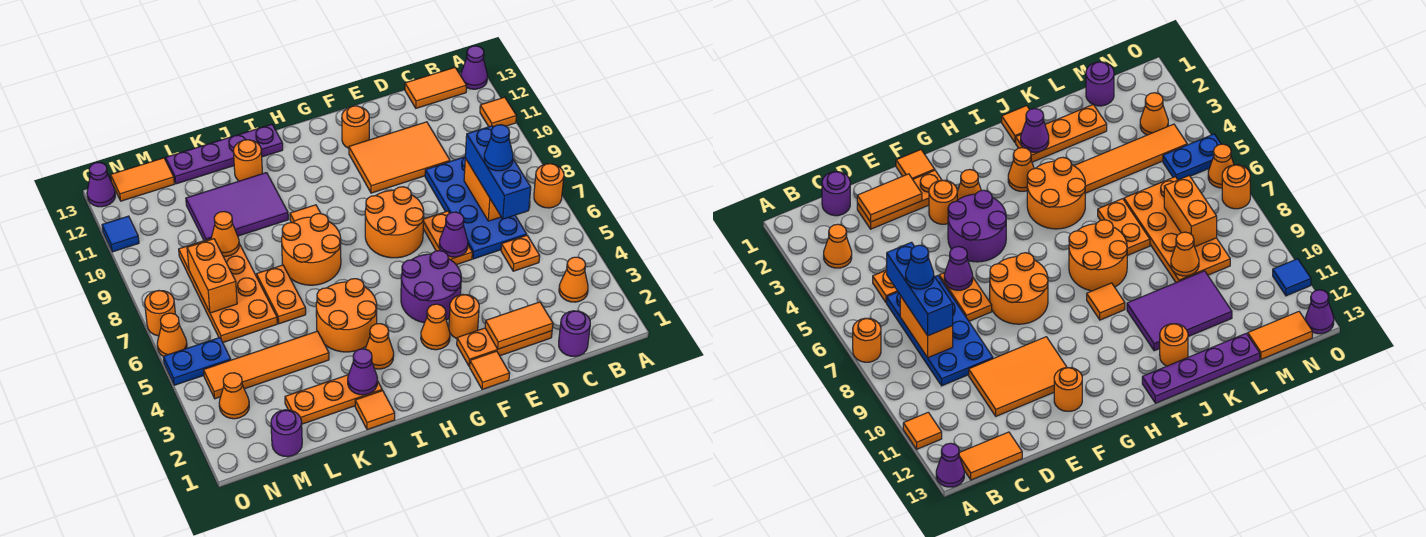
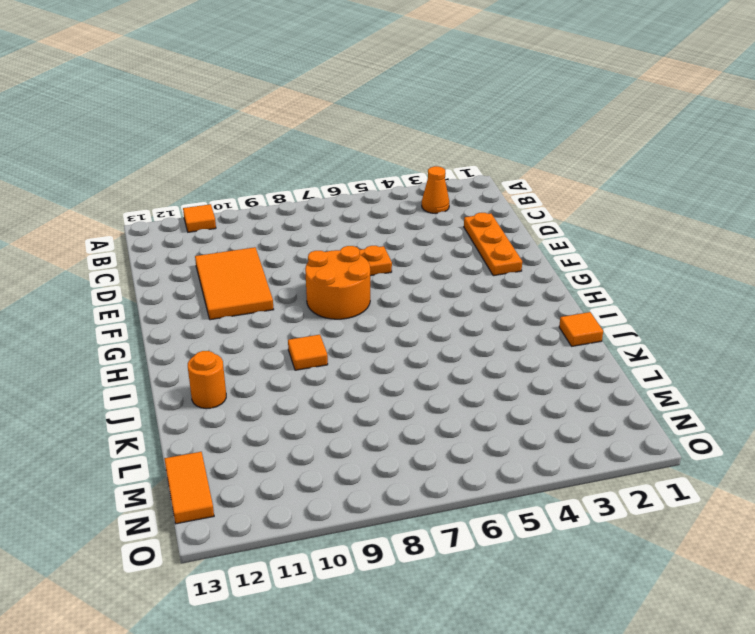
none -> orange 1x1 round brick [534,164,564,208]
none -> purple 1x1 cone [461,46,487,89]
none -> orange 1x2 tile [405,68,467,108]
none -> purple 1x1 round brick [559,311,590,356]

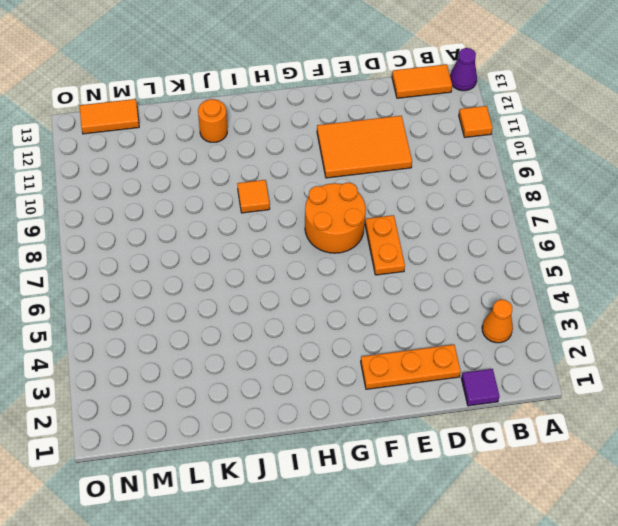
purple 1x1 tile [461,369,499,406] -> purple 1x1 round brick [559,311,590,356]
none -> orange 1x1 round brick [534,164,564,208]
none -> orange 1x1 plate [501,235,540,271]
none -> blue 2x4 plate [425,157,527,259]
none -> orange 1x1 tile [470,351,510,389]

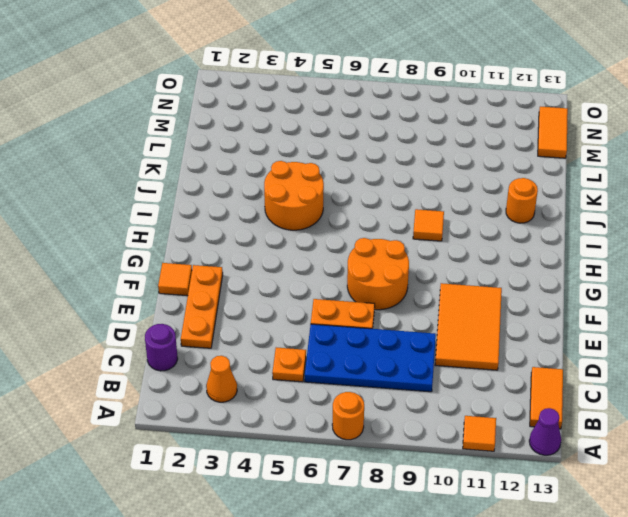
none -> orange 1x1 round brick [449,295,479,339]
none -> purple 2x2 round brick [401,251,461,323]
none -> orange 1x1 round brick [342,106,369,148]
none -> orange 1x1 cone [421,304,450,350]

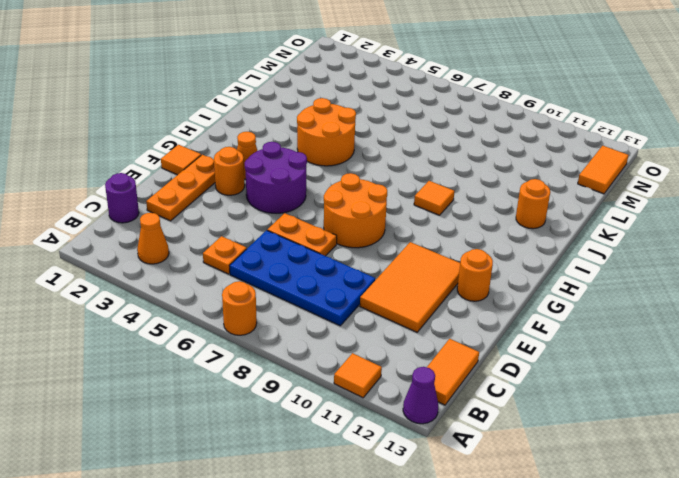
none -> orange 1x1 cone [365,324,394,369]
none -> orange 2x2 round brick [282,213,341,285]
none -> purple 1x4 plate [166,124,283,184]
none -> orange 1x1 tile [355,391,395,430]

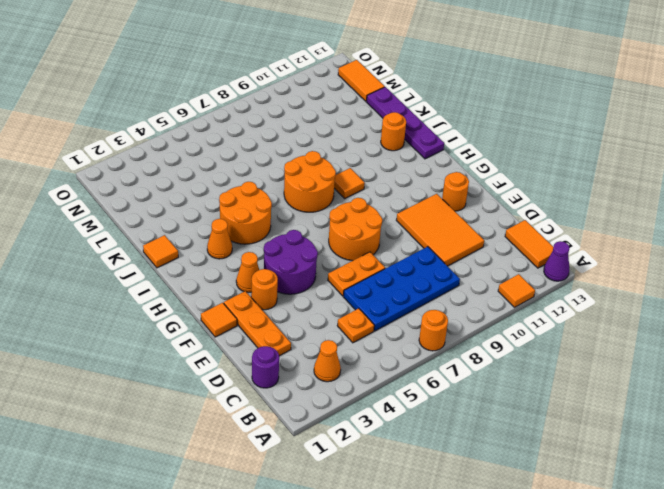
none -> orange 1x3 plate [285,375,382,424]
none -> purple 2x3 tile [186,173,288,241]
none -> orange 1x4 tile [204,331,329,399]
none -> orange 1x2 plate [256,265,306,324]

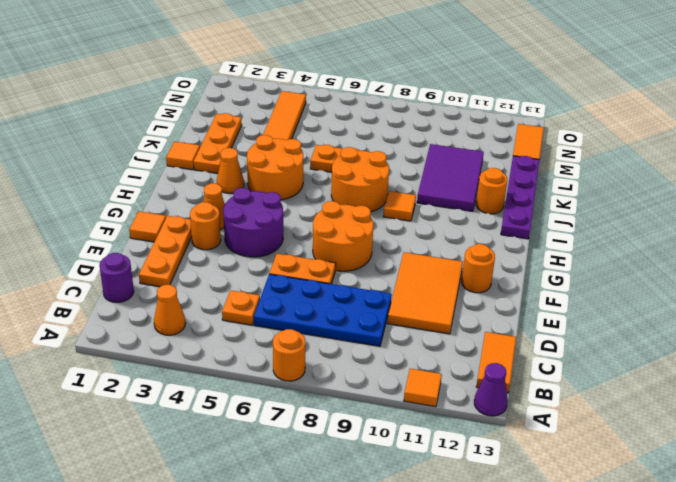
none -> orange 2x4 plate [179,239,277,342]
none -> purple 1x1 round brick [271,410,302,457]
none -> orange 1x1 cone [219,373,249,419]
none -> blue 1x2 plate [163,338,231,385]

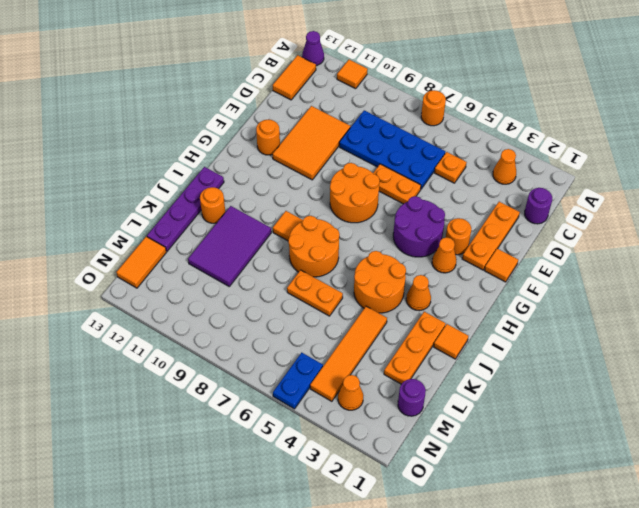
none -> orange 2x4 plate [179,239,277,342]
none -> orange 1x1 cone [157,313,187,356]
none -> orange 1x1 round brick [145,291,175,336]
none -> blue 1x1 tile [102,216,139,252]

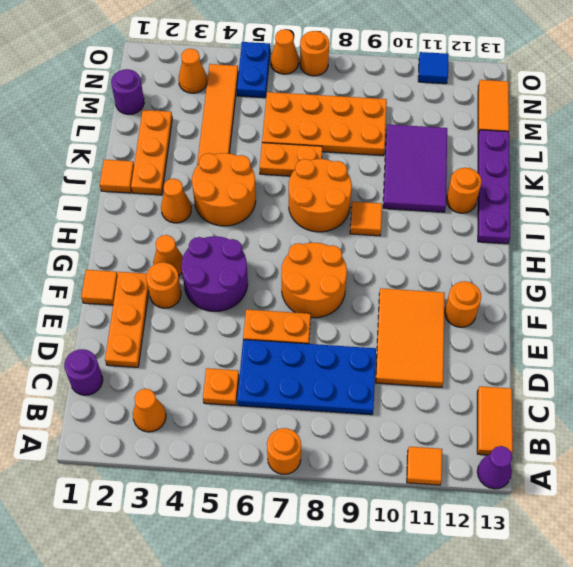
none -> purple 1x1 cone [87,162,115,207]
none -> orange 1x2 brick [464,158,501,221]
none -> orange 1x2 tile [485,302,553,349]
none -> purple 1x1 cone [439,212,468,257]

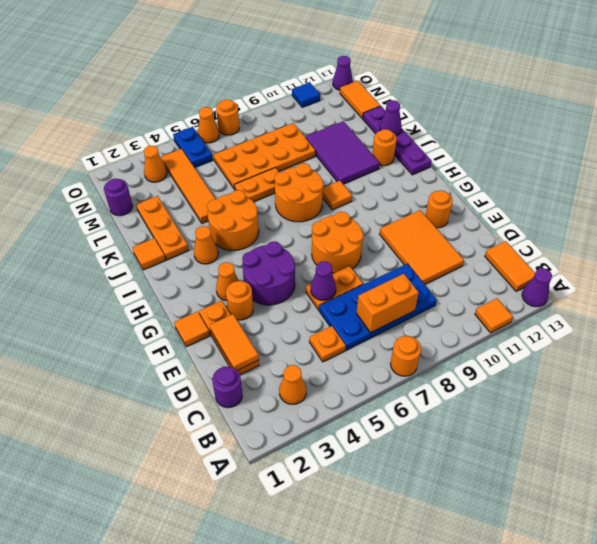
purple 1x1 cone [380,100,402,136] -> purple 1x1 cone moved to [348,349,377,395]
none -> orange 1x1 cone [211,212,239,256]
none -> orange 1x2 brick [187,239,237,313]
none -> blue 1x3 brick [465,126,531,219]
none -> blue 1x1 cone [484,125,513,171]

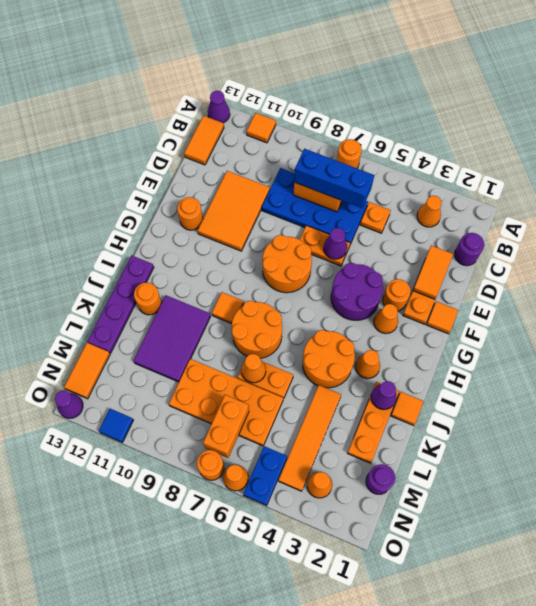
orange 1x1 cone [241,354,266,383] -> orange 1x1 cone moved to [211,212,239,256]
orange 1x2 brick [203,395,249,458] -> orange 1x2 brick turned to [187,239,237,313]
none -> blue 1x1 cone [484,125,513,171]

